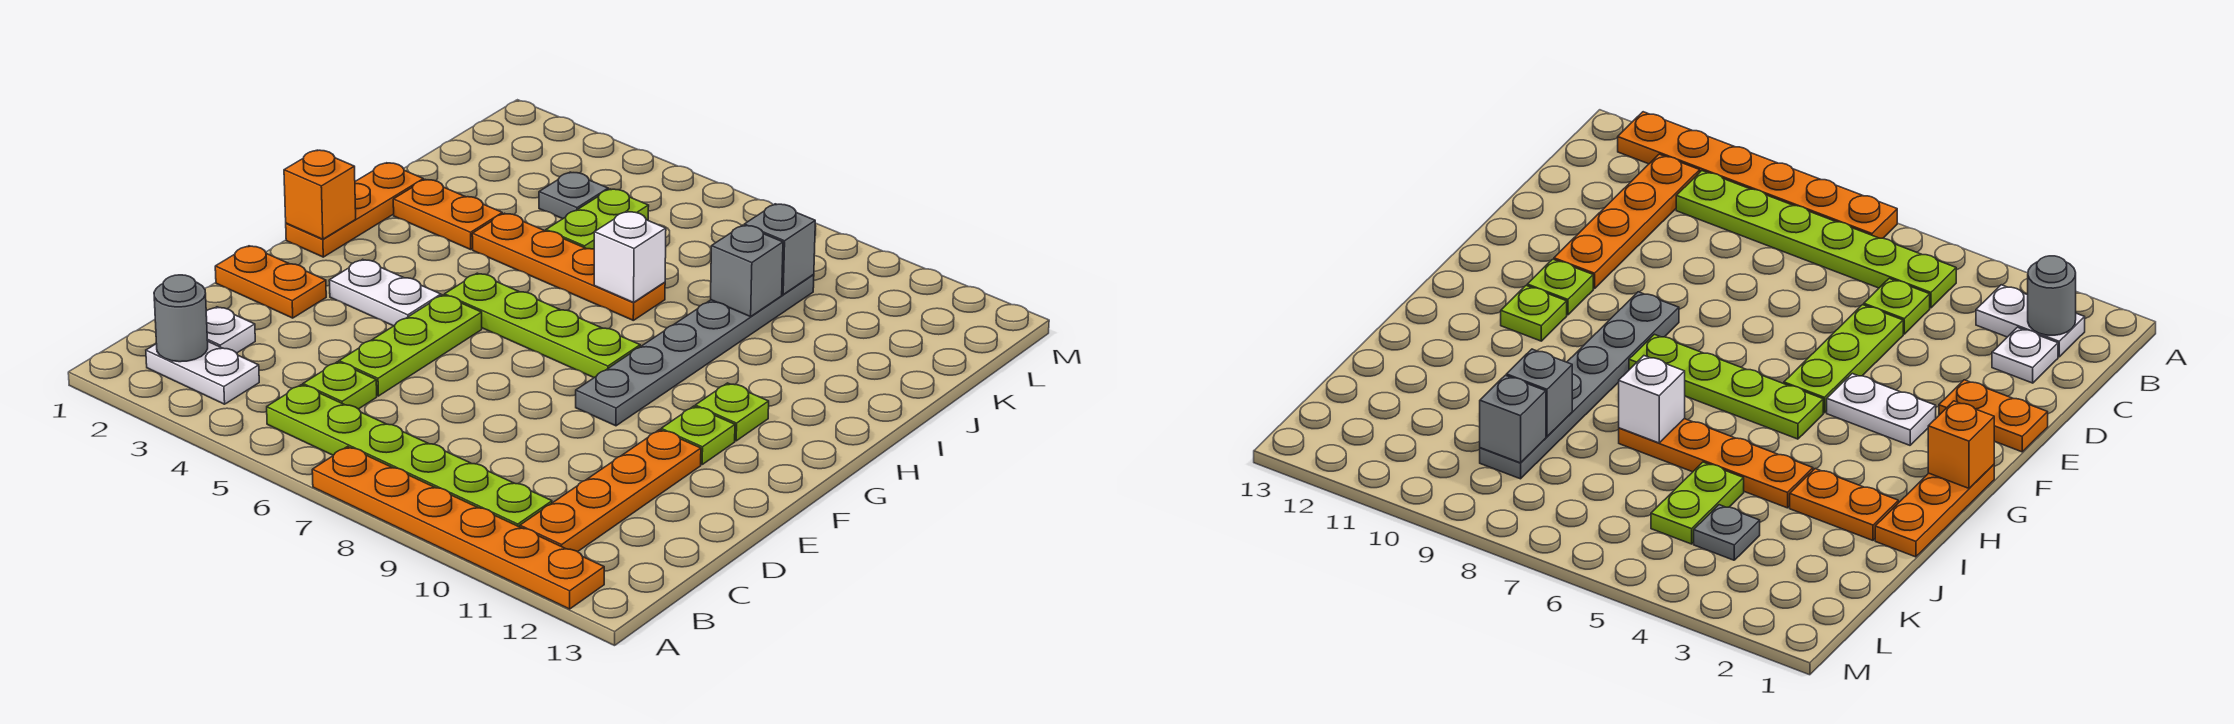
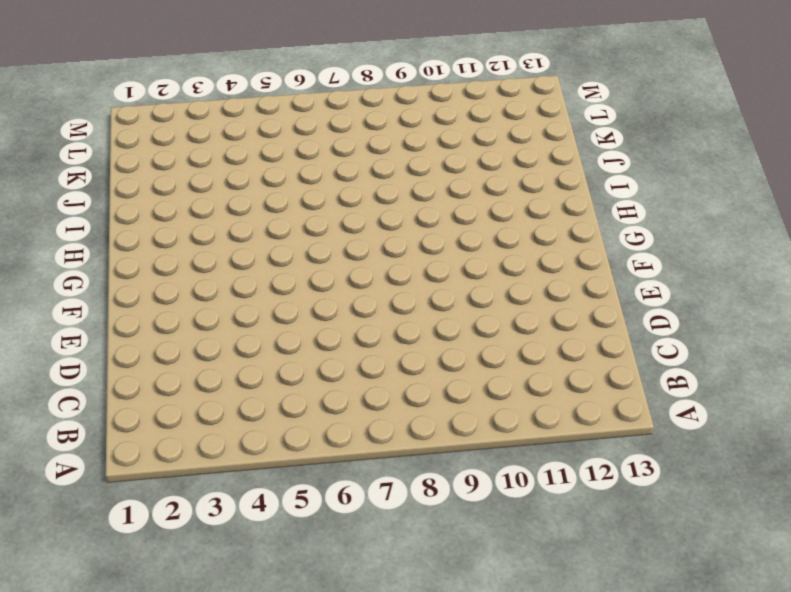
none -> orange 1x6 plate [312,447,604,609]
none -> white 1x2 plate [146,342,259,404]
none -> lime 1x6 plate [267,385,552,527]

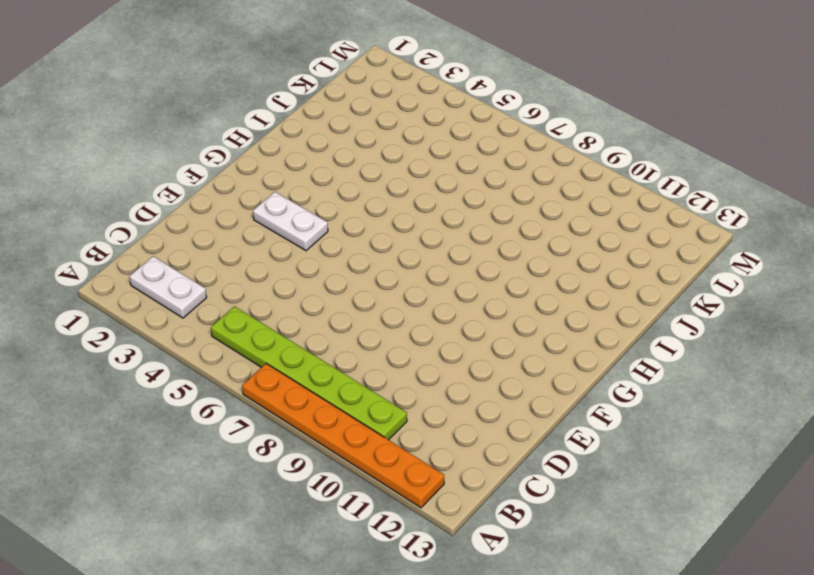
none -> orange 1x4 plate [520,430,701,552]
none -> white 1x1 plate [206,307,255,353]
none -> lime 1x1 plate [303,362,377,409]

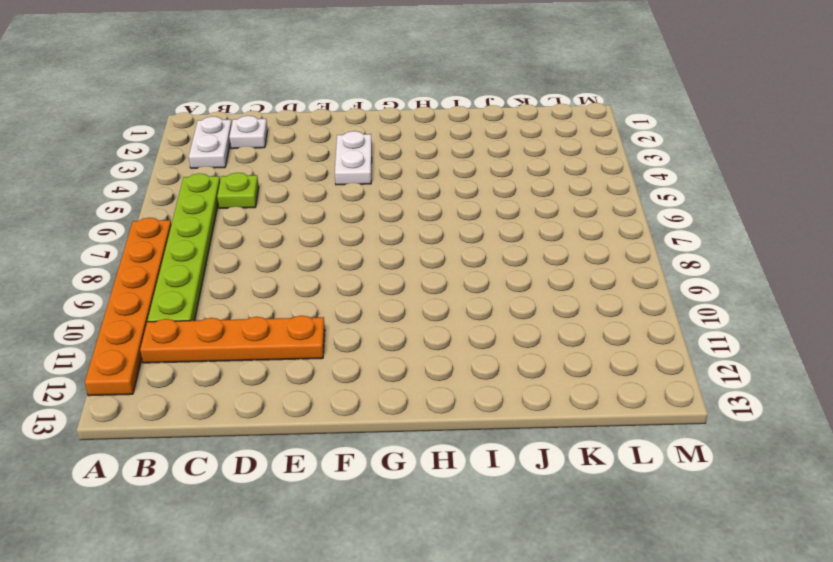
none -> lime 1x3 plate [339,295,482,396]
none -> orange 1x2 plate [215,246,326,318]
none -> grey 1x6 plate [576,274,814,426]

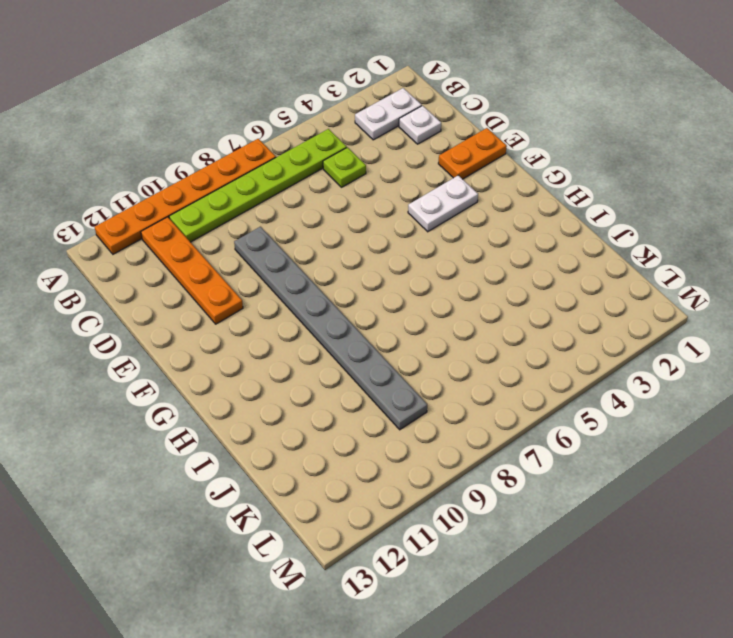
grey 1x8 plate [234,227,427,430] -> grey 1x6 plate [576,274,814,426]
none -> lime 1x3 plate [339,295,482,396]
none -> lime 1x1 plate [661,406,735,464]
none -> orange 1x3 plate [286,163,424,257]

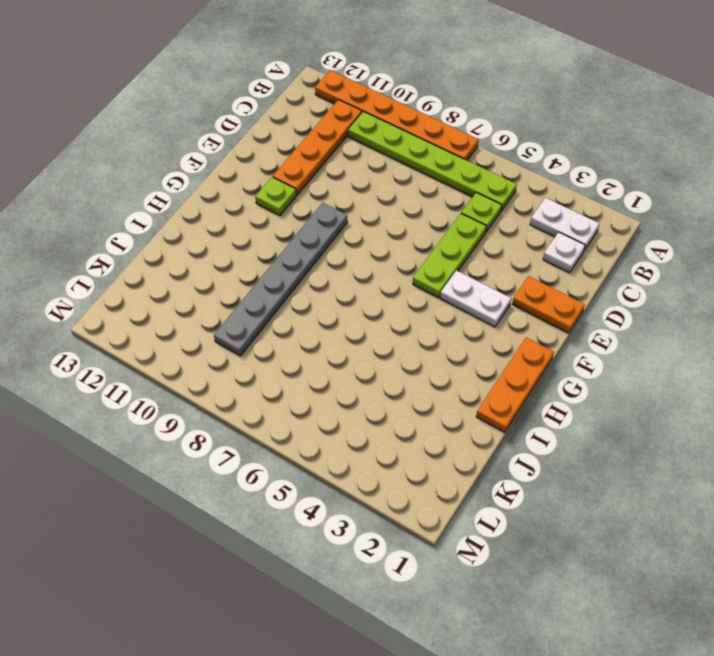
none -> lime 1x4 plate [445,273,640,378]
none -> lime 1x1 plate [695,383,769,441]
none -> orange 1x2 plate [393,180,502,249]

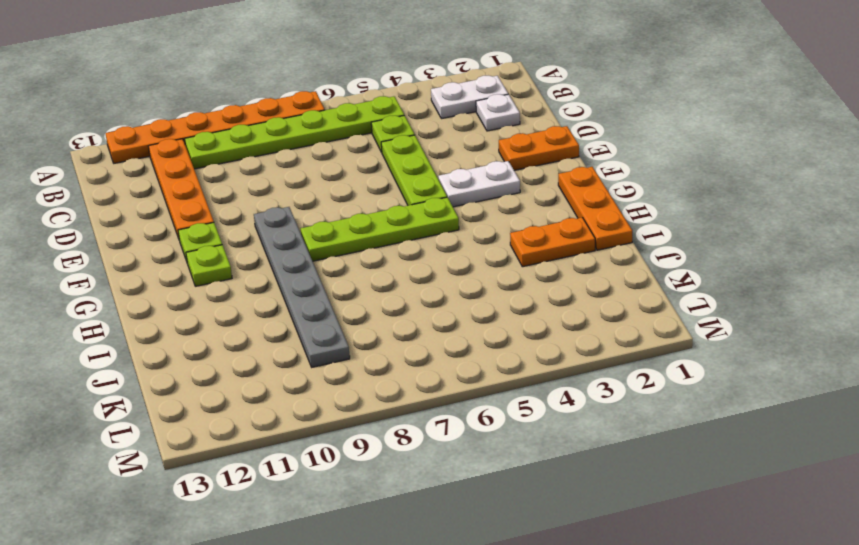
none -> orange 1x4 plate [472,213,665,320]
none -> lime 1x2 plate [546,189,649,249]
none -> grey 1x1 plate [539,172,608,219]

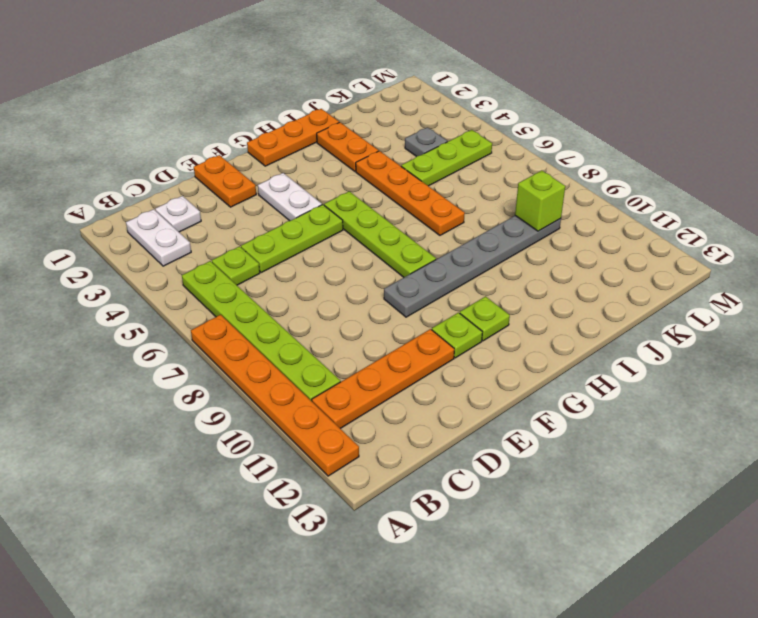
lime 1x3 plate [401,130,492,186] -> lime 1x2 plate [546,189,649,249]
lime 1x1 brick [515,171,565,231] -> grey 1x1 brick [744,204,815,294]
none -> grey 1x1 round brick [154,275,208,362]
none -> orange 1x1 brick [284,150,356,239]
none -> white 1x1 brick [594,211,666,302]

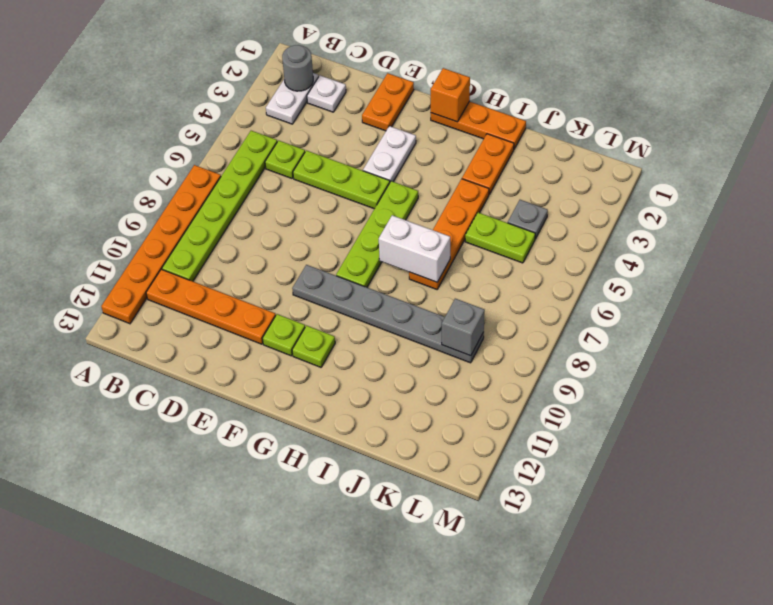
white 1x2 brick [379,215,450,282] -> white 1x1 brick [594,211,666,302]
none -> grey 1x1 brick [711,225,783,317]

